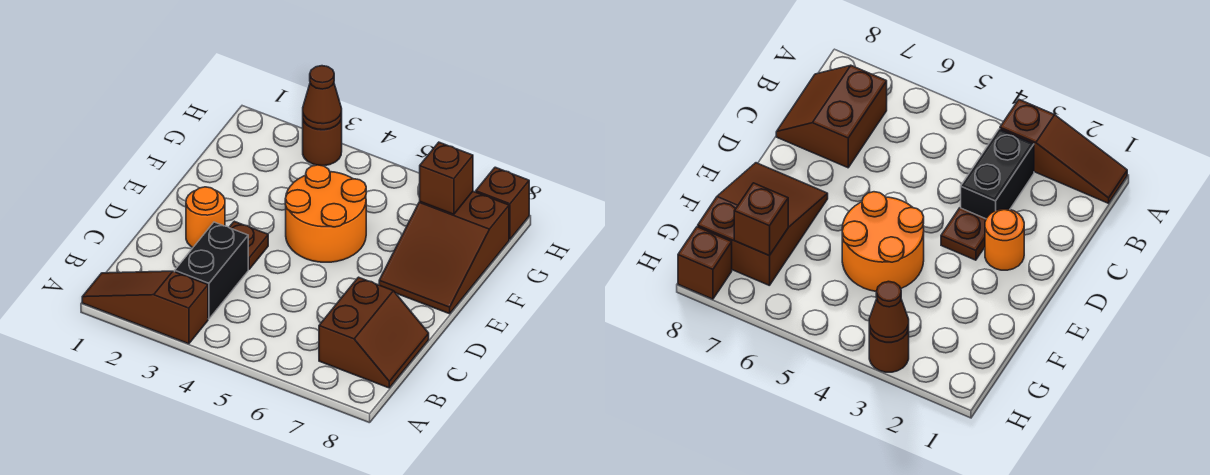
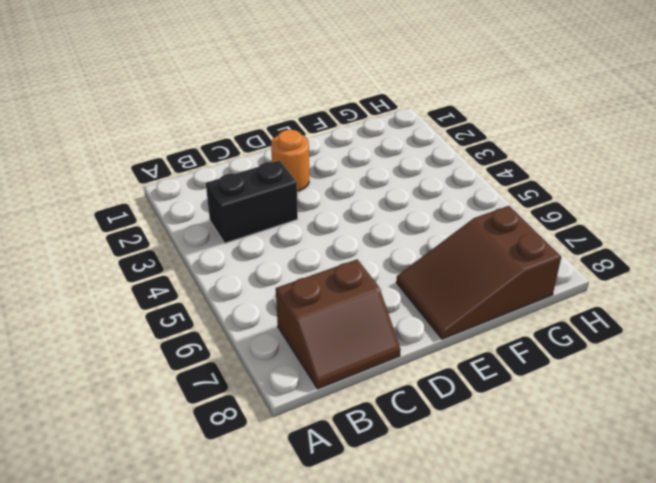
none -> brown 1x3 slope [82,271,208,344]
none -> brown 1x1 plate [229,221,268,269]

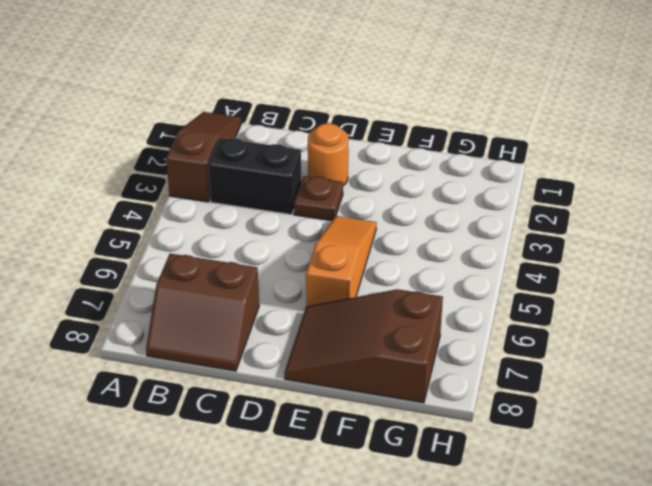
orange 1x3 slope [306,216,377,307] -> orange 2x2 round brick [285,165,366,262]
none -> brown 1x1 round brick [303,117,342,166]
none -> brown 1x1 brick [476,167,529,239]

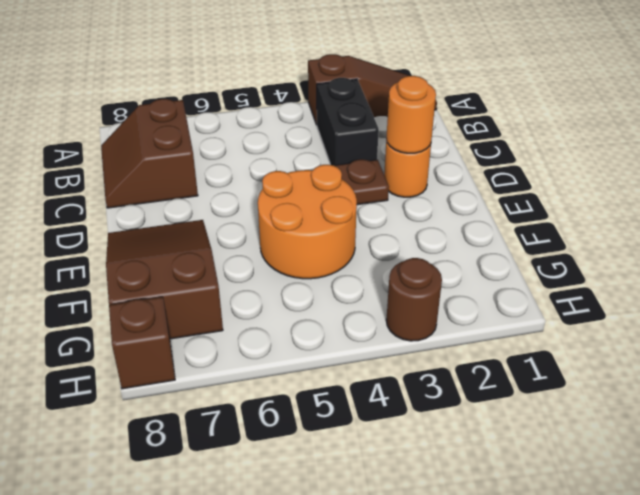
orange 1x1 round brick [386,76,436,153] -> none
none -> brown 1x1 brick [420,142,473,214]
none -> brown 1x1 cone [303,66,342,130]

